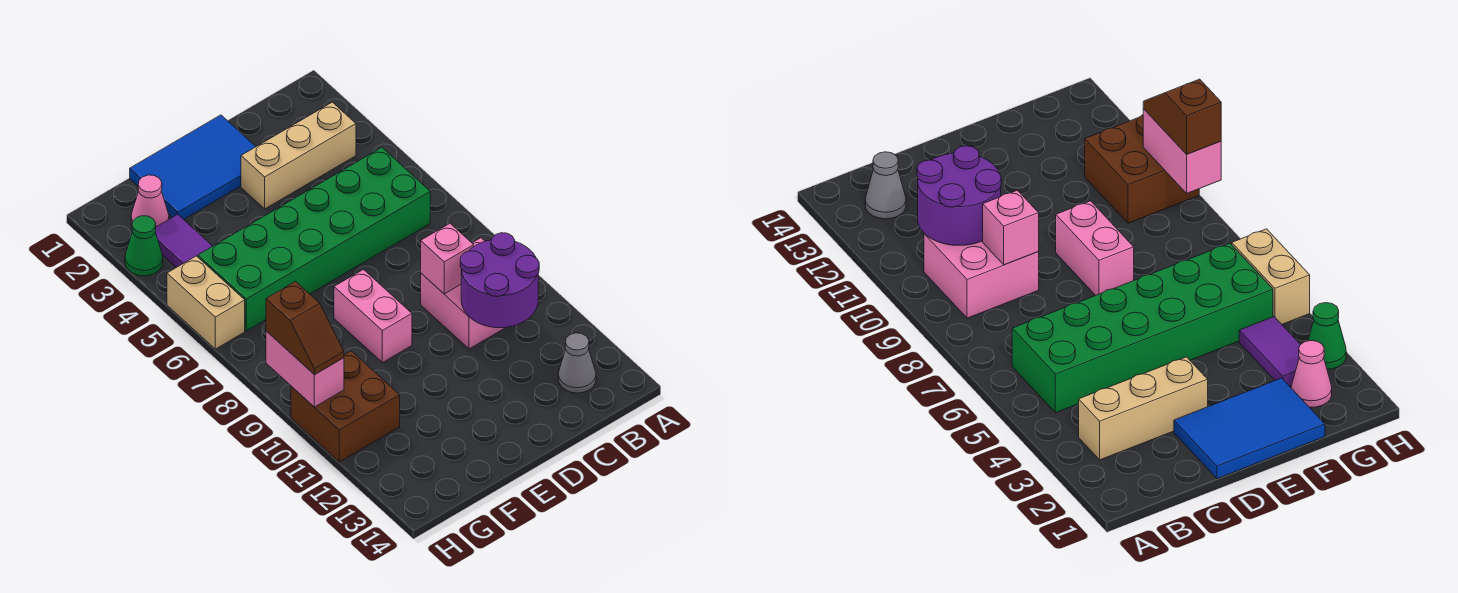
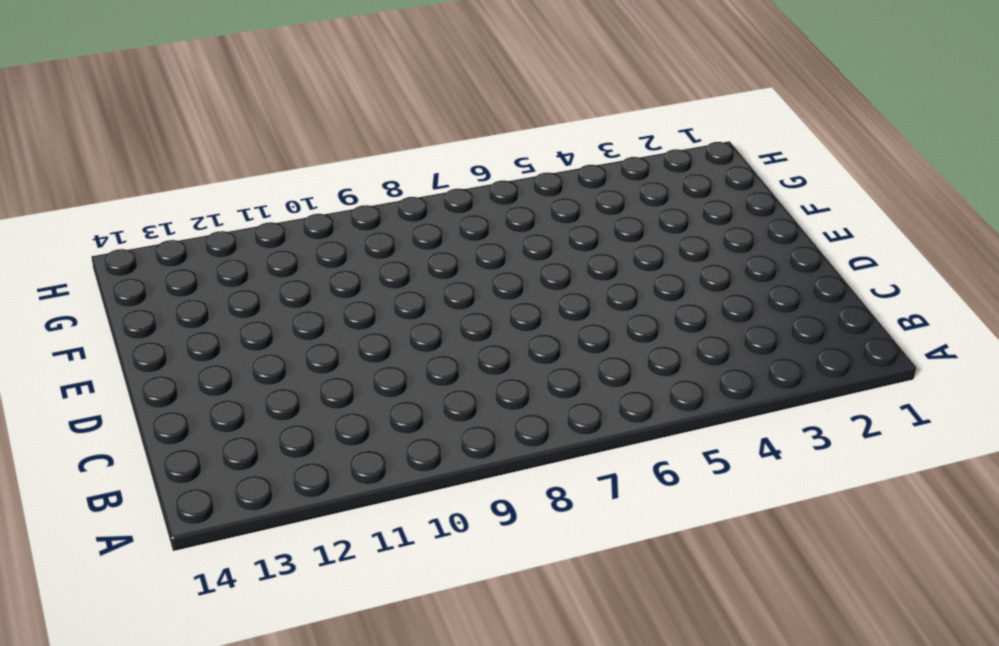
none -> tan 1x3 brick [241,102,356,209]
none -> green 2x6 brick [198,148,430,331]
none -> pink 2x2 brick [421,238,506,349]

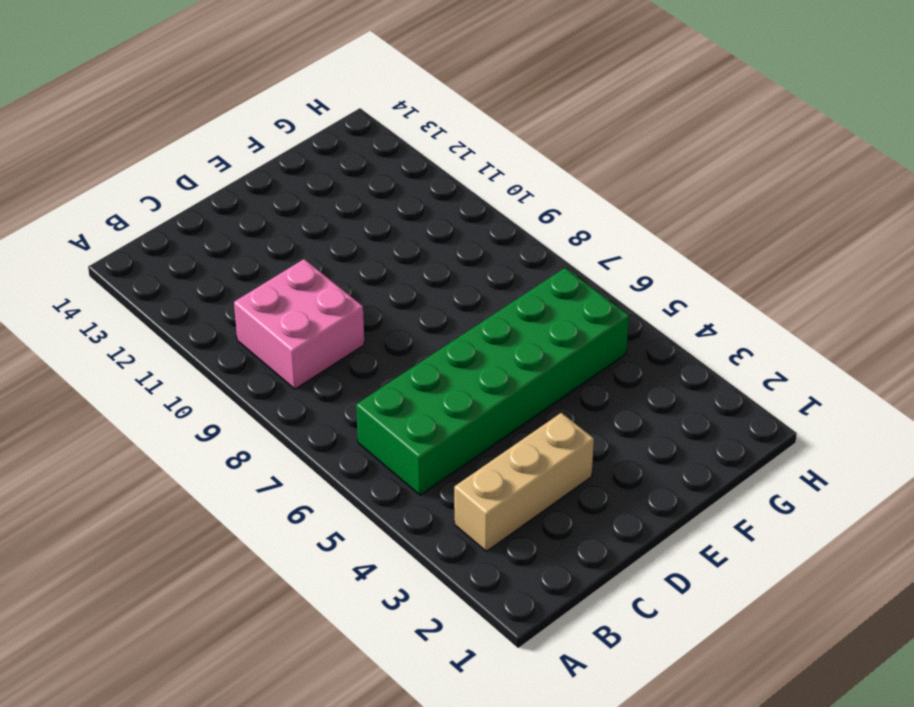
none -> grey 1x1 cone [558,333,596,393]
none -> blue 2x3 tile [130,115,256,219]
none -> pink 1x2 brick [334,270,412,363]

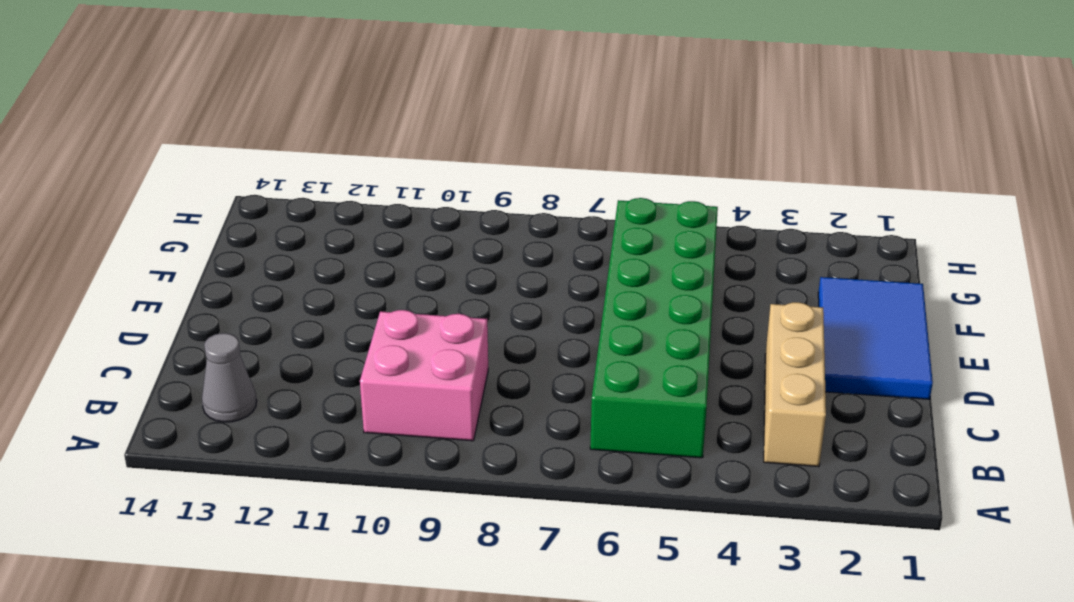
none -> pink 1x2 brick [334,270,412,363]
none -> pink 1x1 cone [131,175,169,227]
none -> purple 1x2 tile [155,214,212,268]

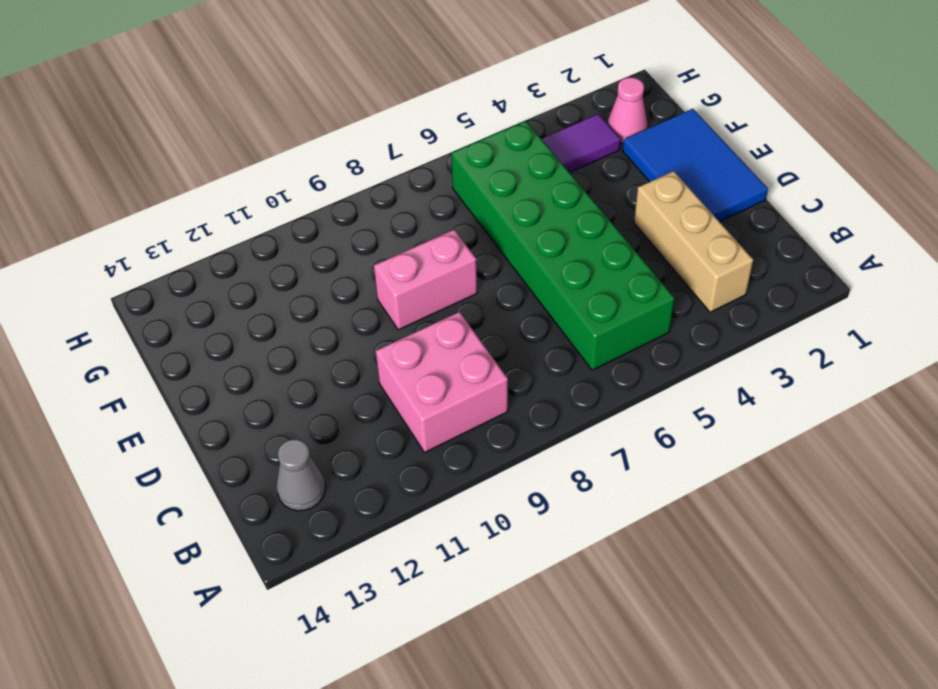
none -> brown 2x2 brick [291,351,400,462]
none -> green 1x1 cone [125,216,163,276]
none -> tan 1x2 brick [167,256,245,349]

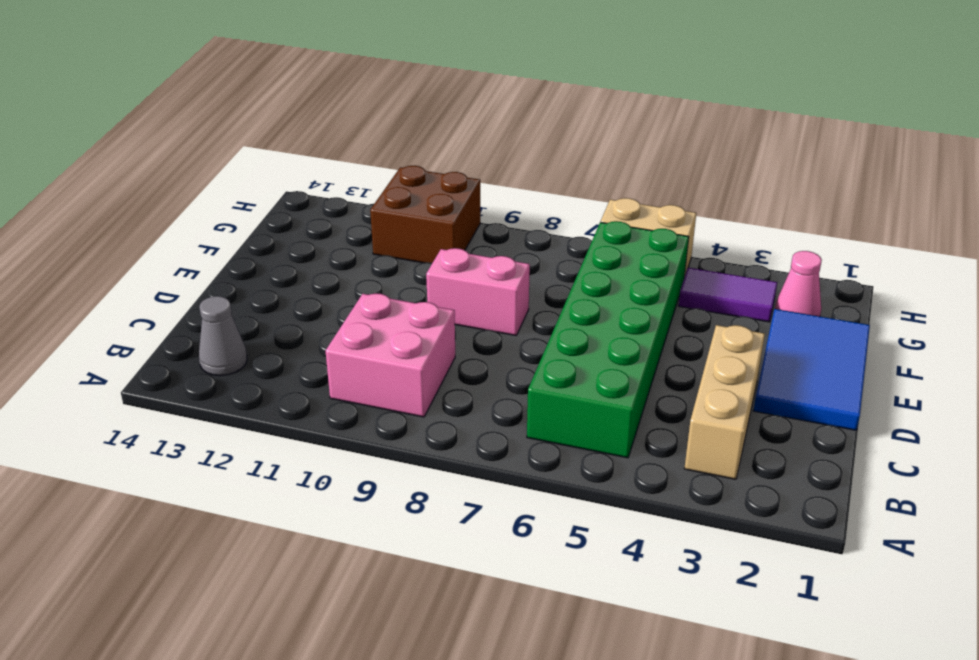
none -> green 1x1 cone [125,216,163,276]
none -> purple 2x2 round brick [460,233,539,328]
none -> pink 1x1 brick [421,224,474,294]

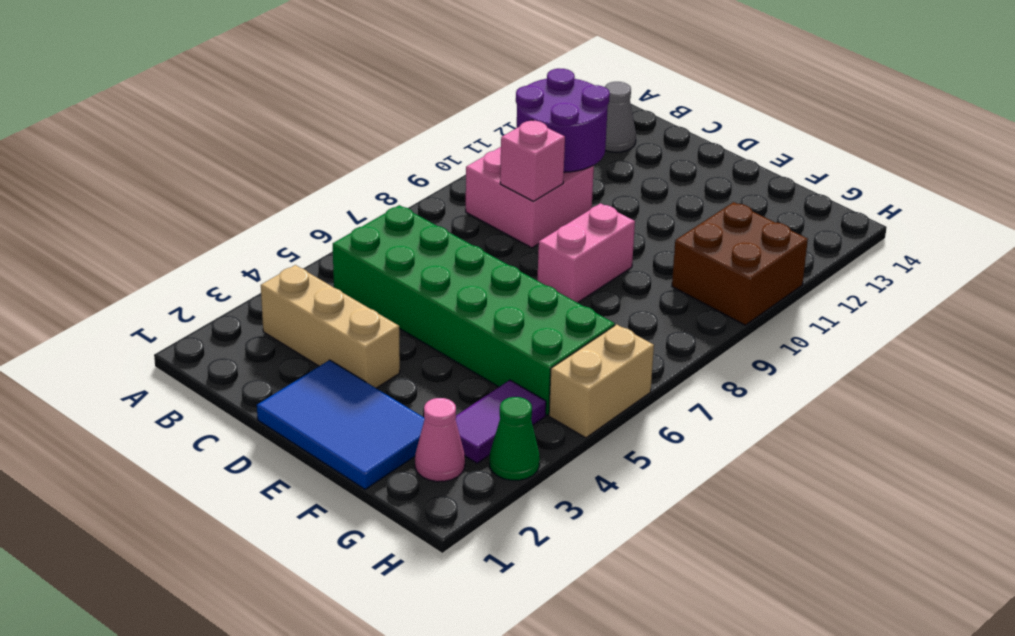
none -> pink 1x2 brick [266,331,344,407]
none -> brown 1x2 slope [266,282,344,375]

